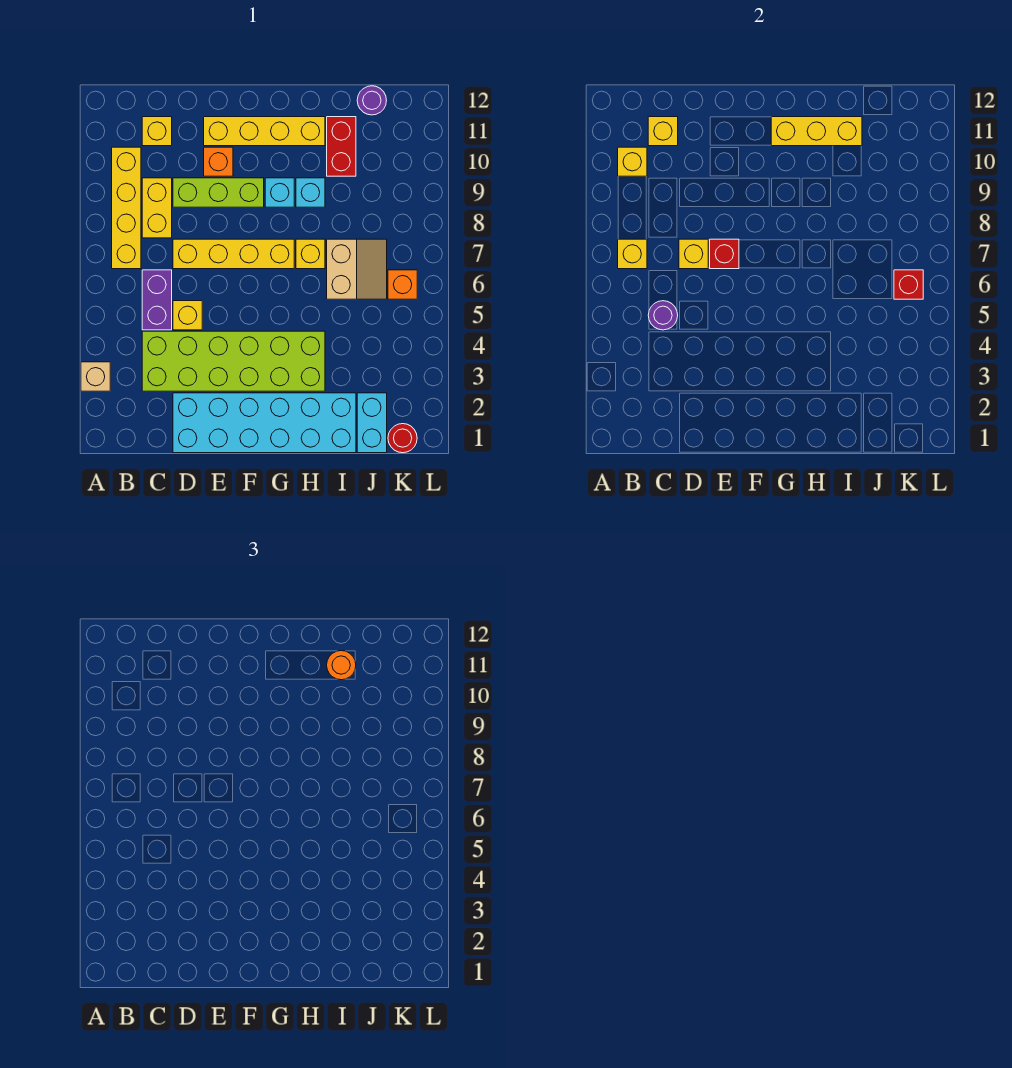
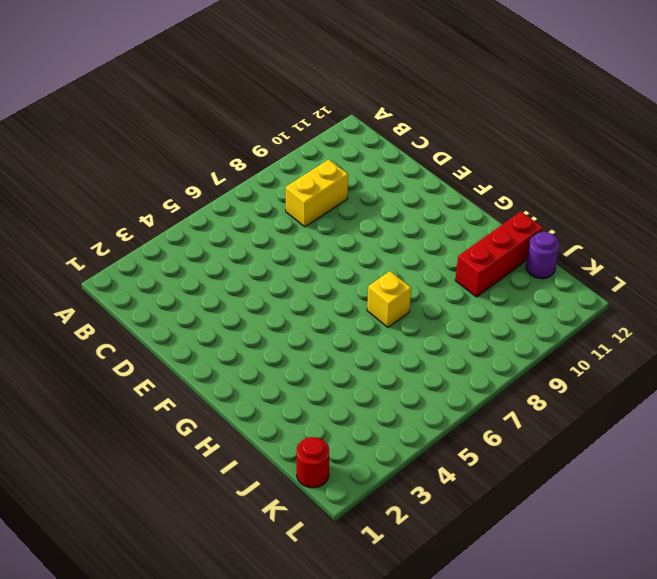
red 1x3 brick [455,212,543,297] -> red 1x2 brick [327,117,356,176]
none -> tan 1x1 brick [81,362,110,391]
none -> yellow 1x4 brick [112,147,141,269]
none -> lime 2x6 brick [142,331,325,391]
none -> purple 1x2 brick [142,270,172,330]

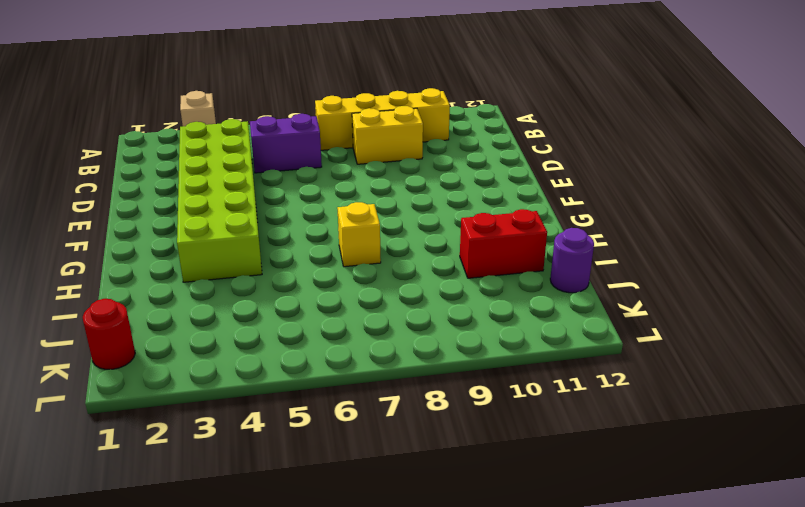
none -> yellow 1x1 brick [142,117,172,146]
none -> cyan 2x6 brick [173,393,356,453]
none -> yellow 1x1 brick [173,301,202,330]
none -> yellow 1x4 brick [173,239,294,269]

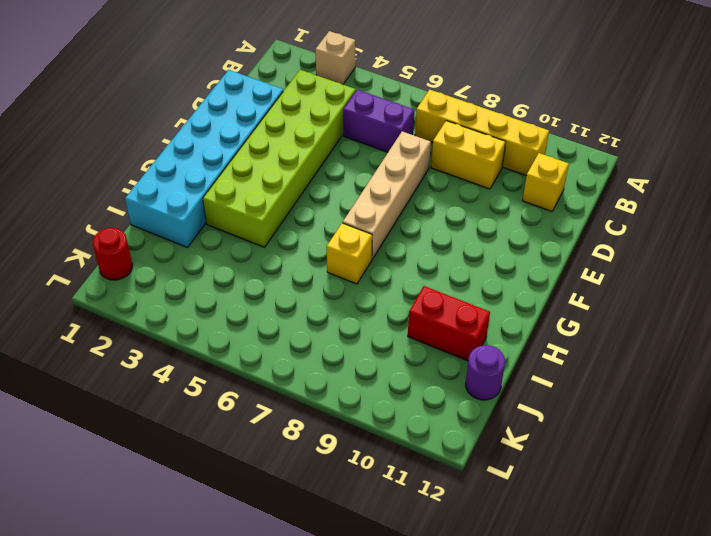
tan 1x4 brick [343,131,431,259] -> yellow 1x4 brick [173,239,294,269]
none -> yellow 1x1 brick [173,301,202,330]
none -> lime 1x3 brick [173,178,264,207]
none -> orange 1x1 brick [204,147,233,176]
none -> yellow 1x4 brick [204,117,325,146]

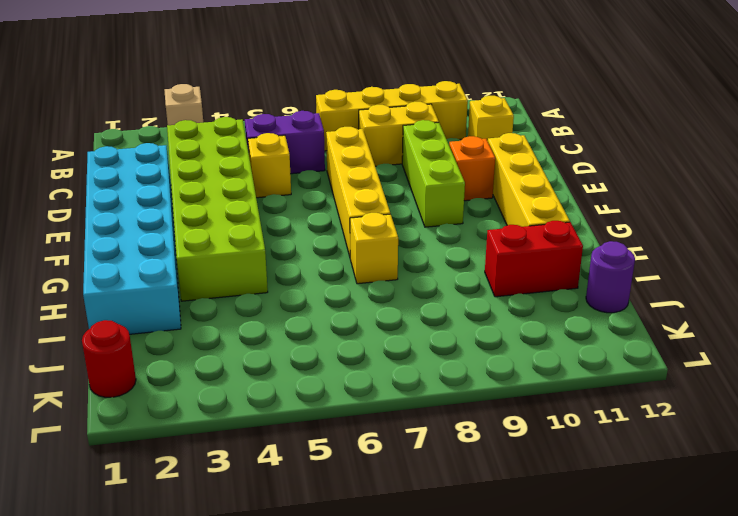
none -> cyan 1x1 brick [265,178,294,207]
none -> cyan 1x1 brick [296,178,325,207]
none -> tan 2x2 slope [327,239,387,299]
none -> cyan 1x2 brick [357,393,387,453]

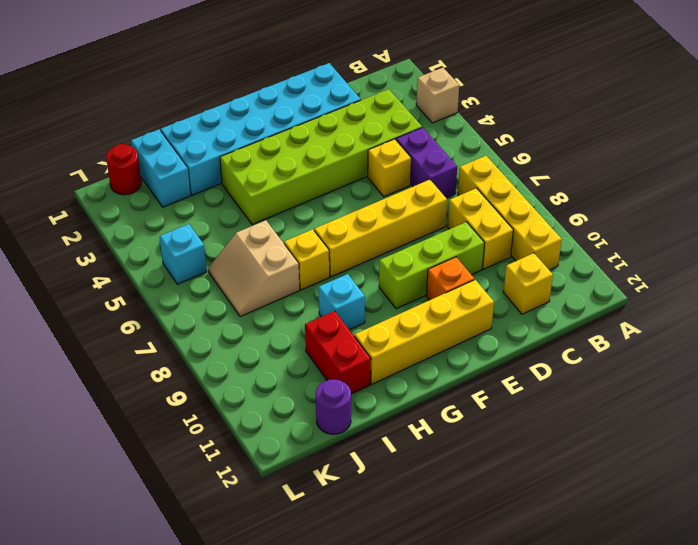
cyan 1x1 brick [160,224,207,284] -> cyan 1x1 brick moved to [265,178,294,207]
none -> orange 1x1 brick [388,270,417,299]
none -> yellow 1x1 brick [618,239,647,269]
none -> yellow 1x1 brick [618,147,647,176]
none -> purple 1x1 round brick [648,301,678,330]

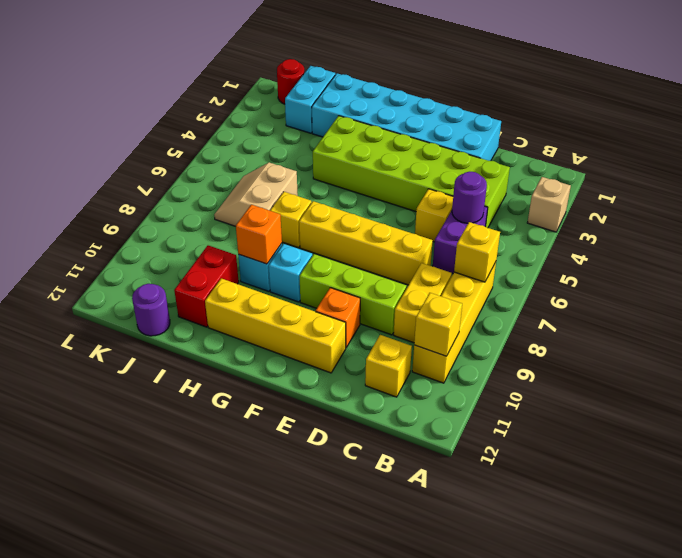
orange 1x1 brick [236,205,282,264] -> orange 1x1 brick moved to [388,270,417,299]
none -> yellow 1x1 brick [648,117,678,146]
none -> yellow 1x1 brick [679,239,708,269]
none -> red 1x1 brick [710,239,739,269]
none -> yellow 1x3 brick [771,117,862,146]

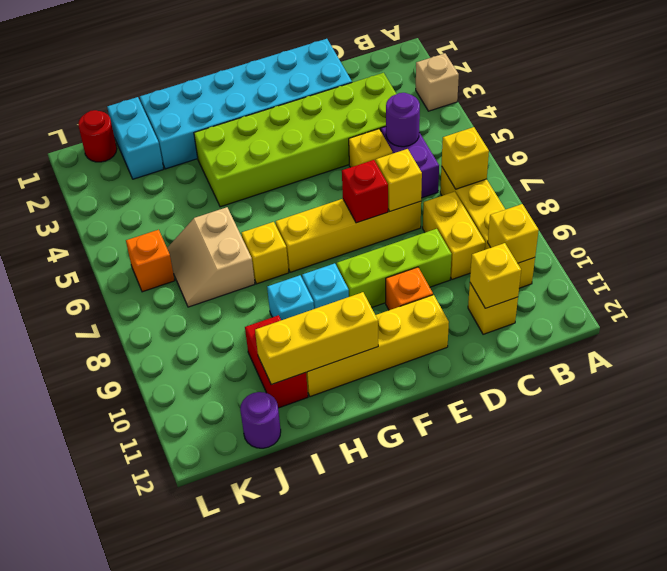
none -> red 1x1 brick [894,270,923,299]
none -> orange 1x1 round brick [327,651,356,680]

